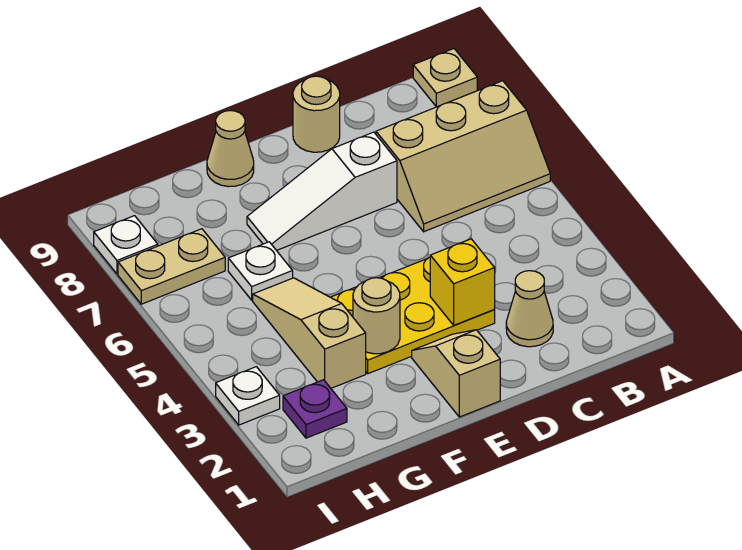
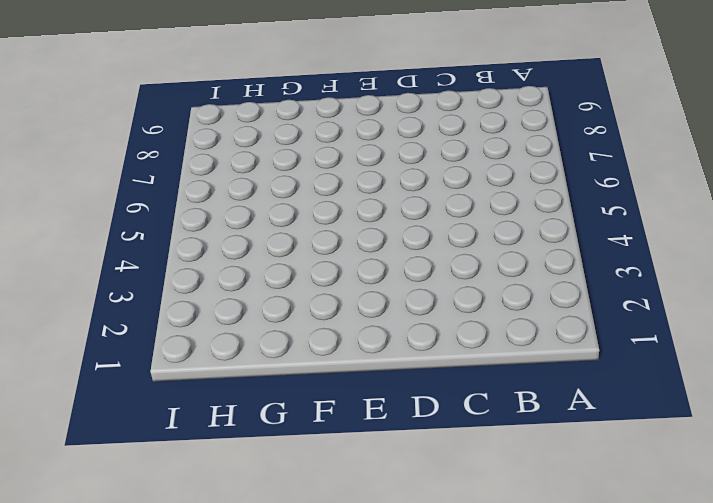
none -> tan 2x3 slope [376,81,550,232]
none -> tan 1x1 plate [413,49,477,107]
none -> tan 1x1 cone [506,271,553,347]

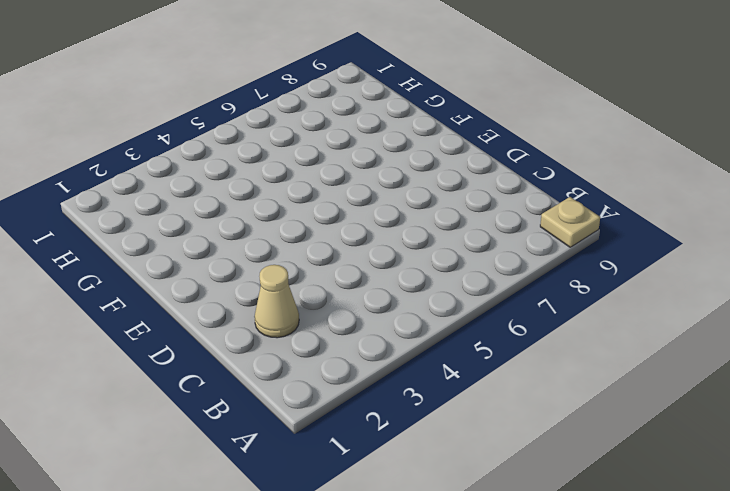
none -> tan 2x3 slope [376,81,550,232]
none -> yellow 2x3 plate [331,257,495,374]
none -> white 1x3 slope [247,132,397,250]

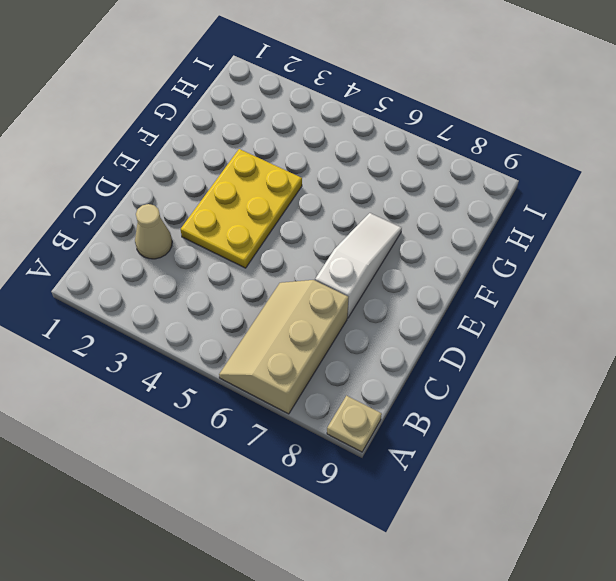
none -> tan 1x1 round brick [293,76,340,152]
none -> tan 1x2 slope [412,330,500,417]
none -> tan 1x1 cone [207,111,254,187]

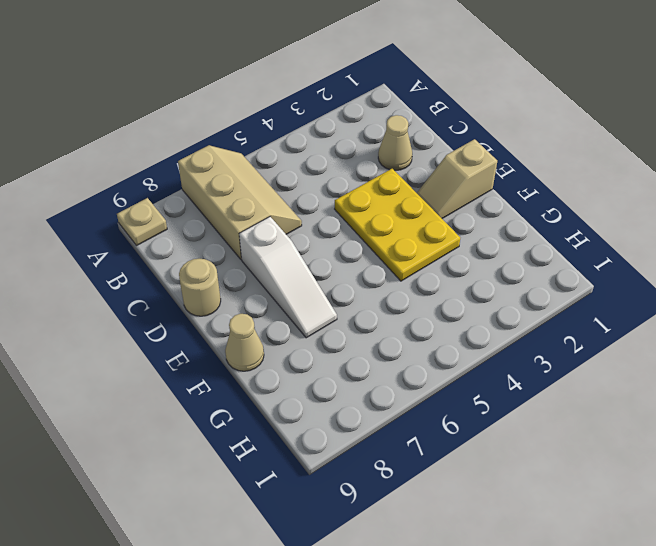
none -> tan 1x3 slope [253,278,366,388]
none -> white 1x1 plate [228,242,293,300]
none -> purple 1x1 plate [283,380,347,438]

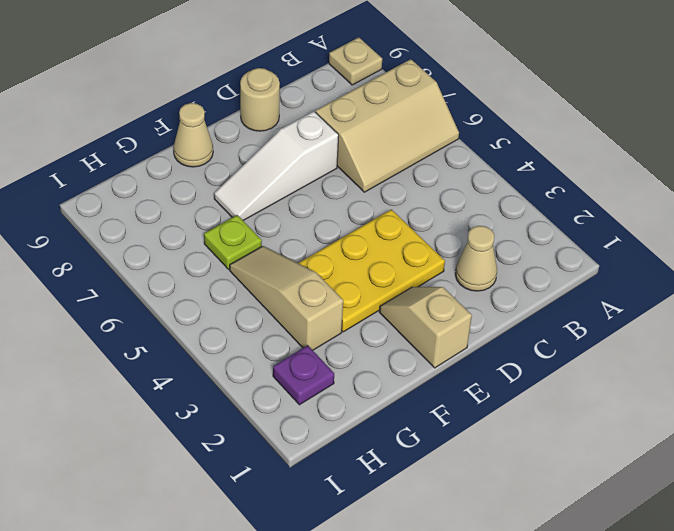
lime 1x1 plate [204,215,262,269] -> white 1x1 plate [228,242,293,300]
none -> tan 1x2 plate [118,229,225,304]
none -> white 1x1 plate [216,367,280,425]
none -> white 1x1 plate [94,216,158,274]

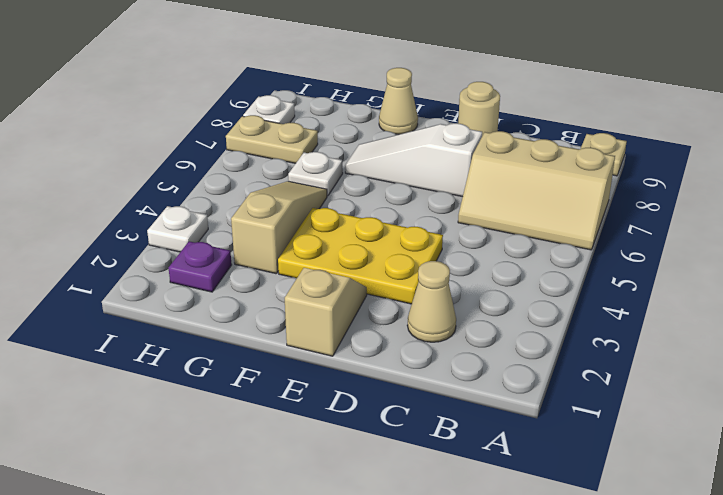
none -> yellow 1x1 brick [430,239,495,325]
none -> tan 1x1 round brick [353,278,400,354]

